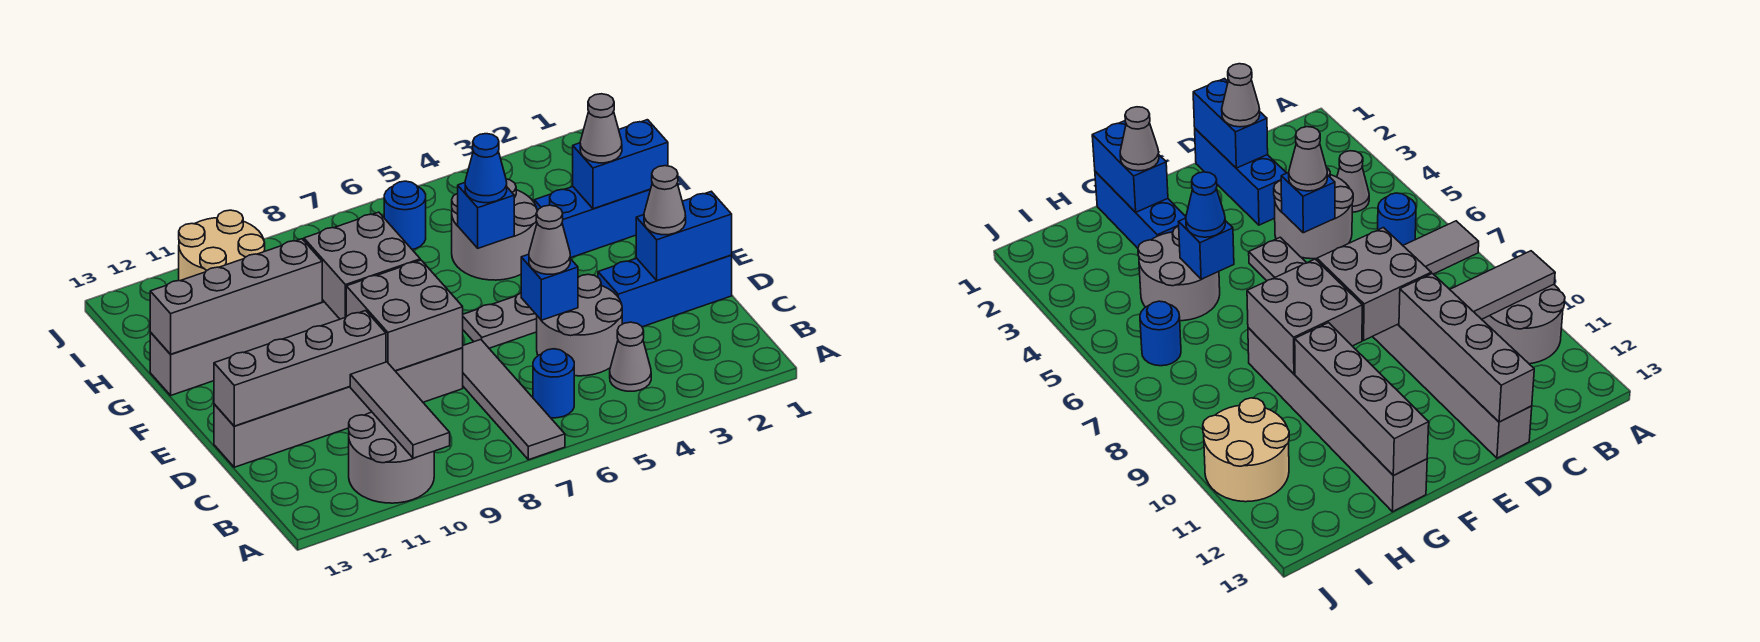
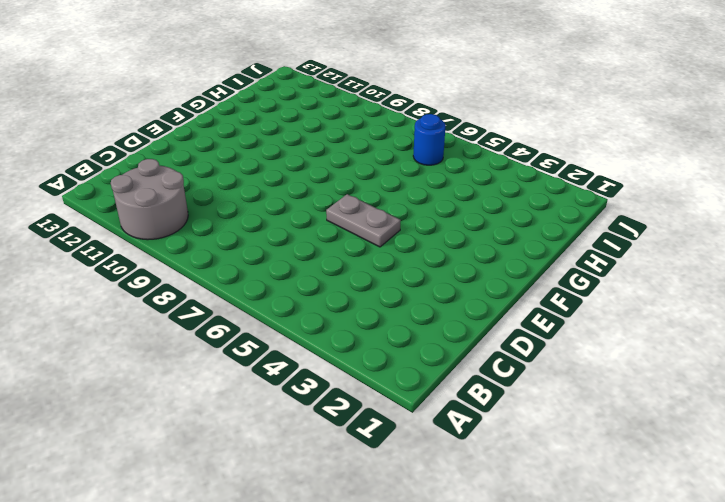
none -> grey 1x4 tile [463,340,565,460]
none -> grey 1x1 cone [610,322,651,391]
none -> blue 1x1 round brick [533,349,574,418]

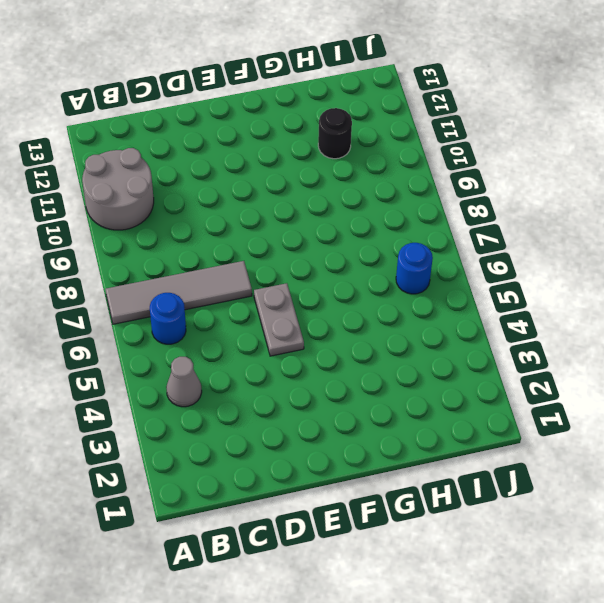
black 1x1 round brick [318,108,352,159] -> none
none -> grey 2x2 round brick [537,274,622,376]
none -> blue 1x3 brick [598,255,732,327]
none -> grey 1x6 brick [214,348,463,467]

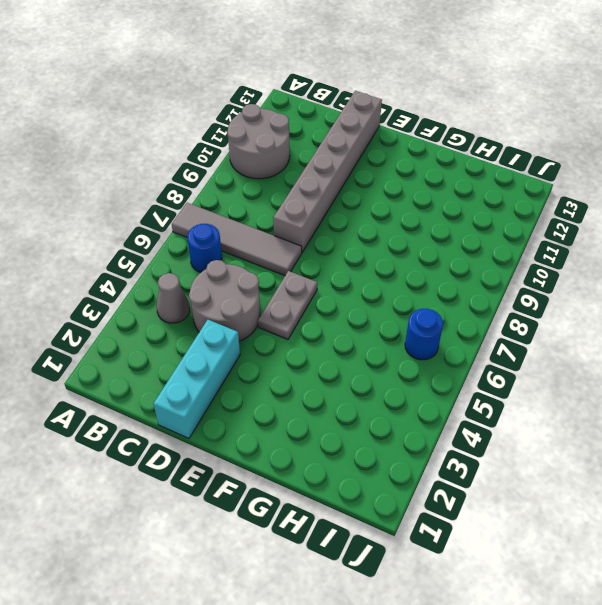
cyan 1x3 brick [154,320,240,438] -> blue 1x3 brick [598,255,732,327]
none -> blue 1x3 brick [534,187,650,258]
none -> grey 2x2 round brick [452,179,537,280]
none -> grey 1x6 brick [150,300,340,395]

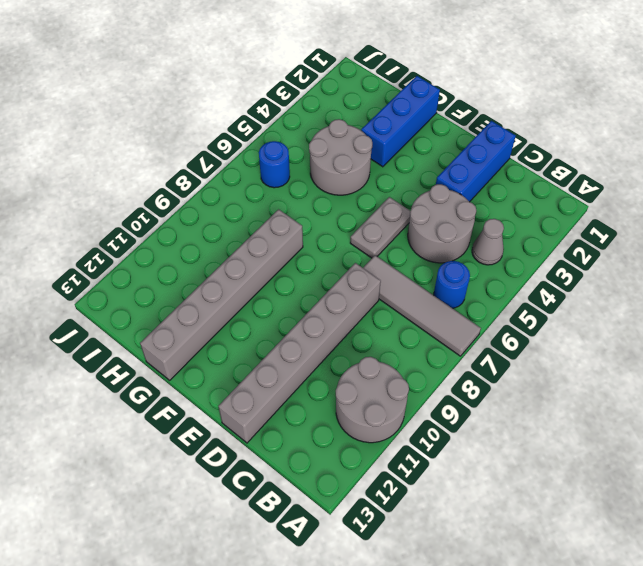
none -> tan 2x2 round brick [179,210,265,281]
none -> grey 1x3 tile [350,362,450,458]
none -> blue 1x2 brick [636,191,732,281]

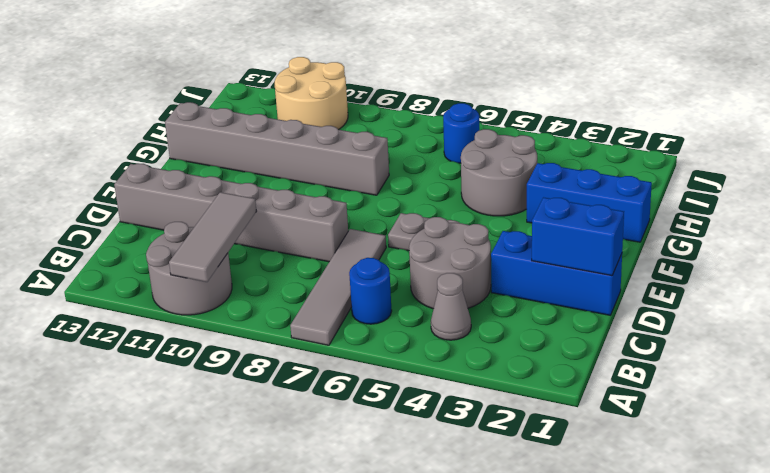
none -> blue 1x1 brick [521,254,578,320]
none -> grey 2x2 brick [346,260,463,371]
none -> grey 1x4 brick [214,311,386,426]

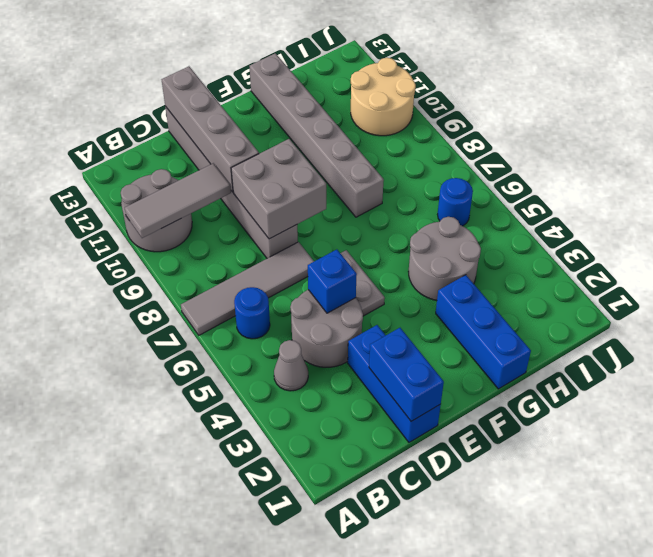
none -> grey 2x2 brick [304,212,420,319]
none -> blue 1x2 brick [573,120,668,209]
none -> blue 1x1 brick [458,183,514,248]

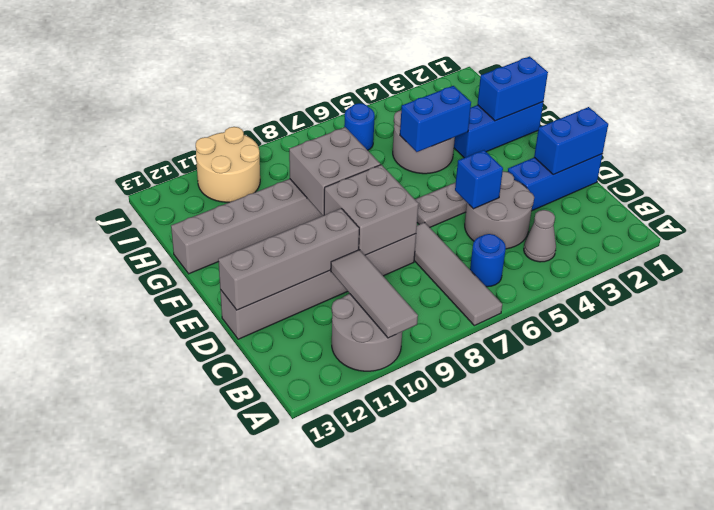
blue 1x2 brick [400,86,471,152] -> blue 1x1 brick [458,183,514,248]
none -> grey 1x4 brick [150,239,322,354]
none -> grey 1x1 cone [644,166,686,235]
none -> grey 1x1 cone [529,205,570,274]

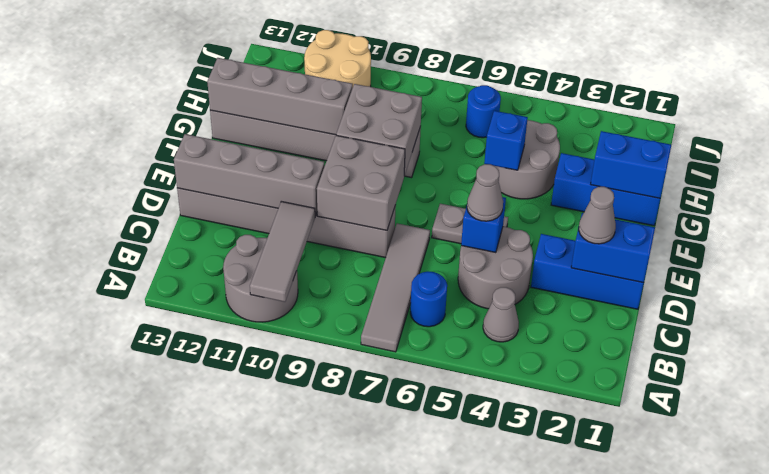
none -> grey 1x1 cone [580,94,622,163]
none -> blue 1x1 cone [465,134,507,203]

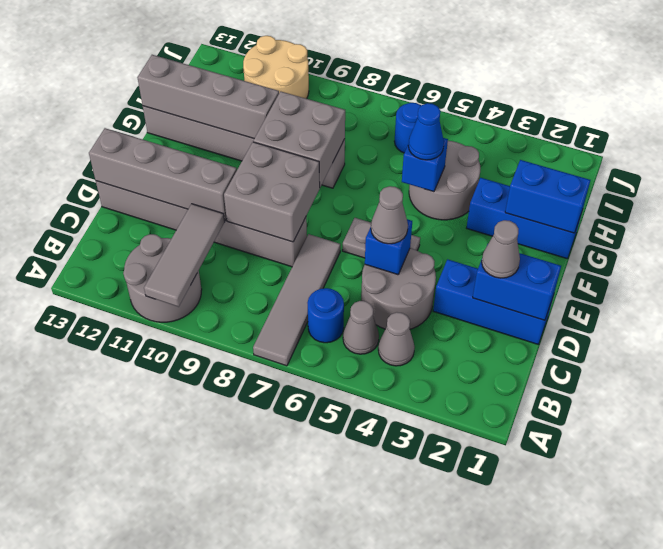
grey 1x1 cone [343,301,379,354] -> grey 1x1 cone moved to [580,94,622,163]

